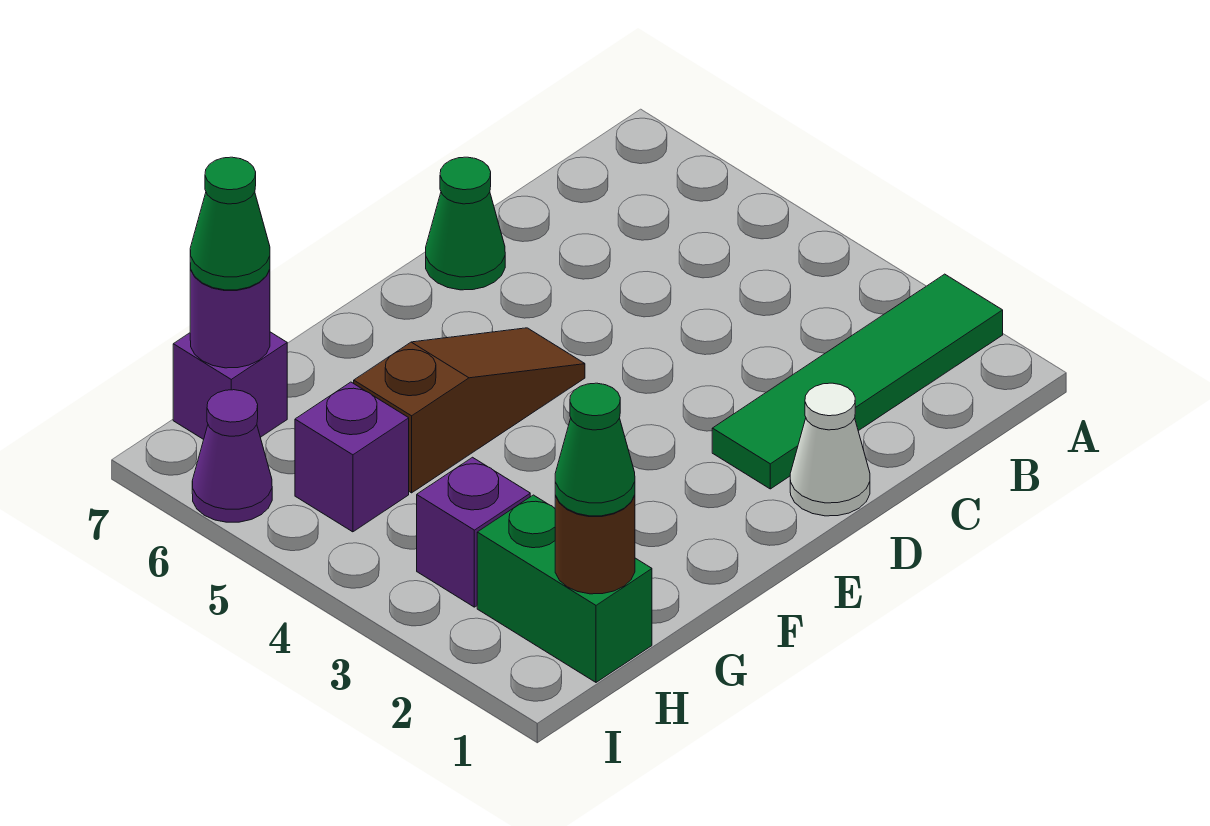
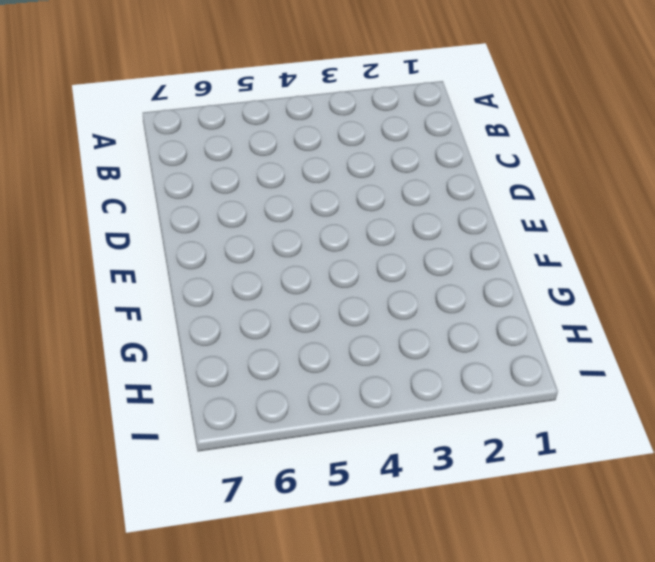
none -> green 1x4 tile [712,274,1003,489]
none -> white 1x1 cone [790,383,870,516]
none -> green 1x1 cone [426,157,505,290]

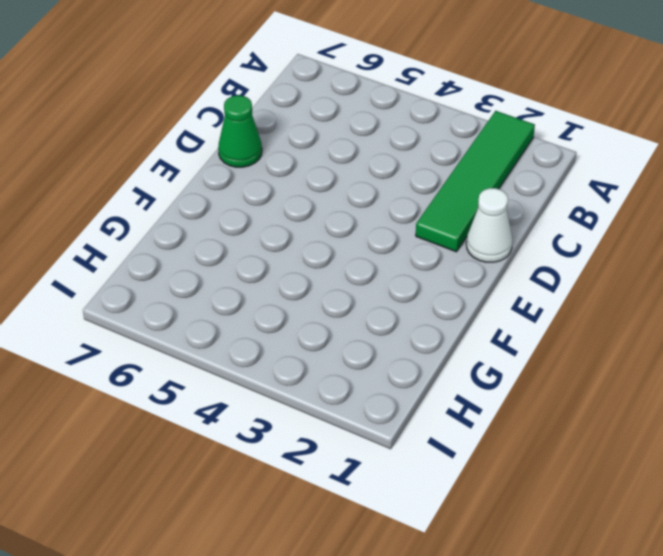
none -> brown 1x3 slope [354,328,585,493]
none -> green 1x2 brick [477,495,652,682]
none -> purple 1x1 brick [417,457,530,607]

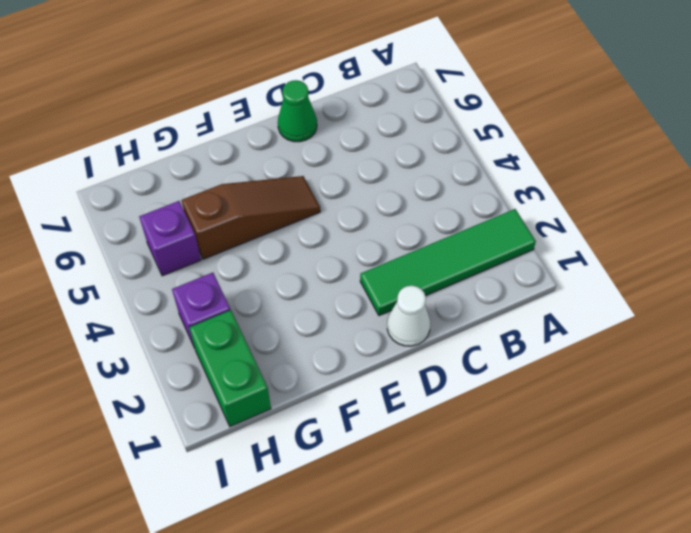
none -> purple 1x1 brick [173,332,287,439]
none -> purple 1x1 cone [192,390,272,522]
none -> brown 1x1 round brick [555,495,635,594]

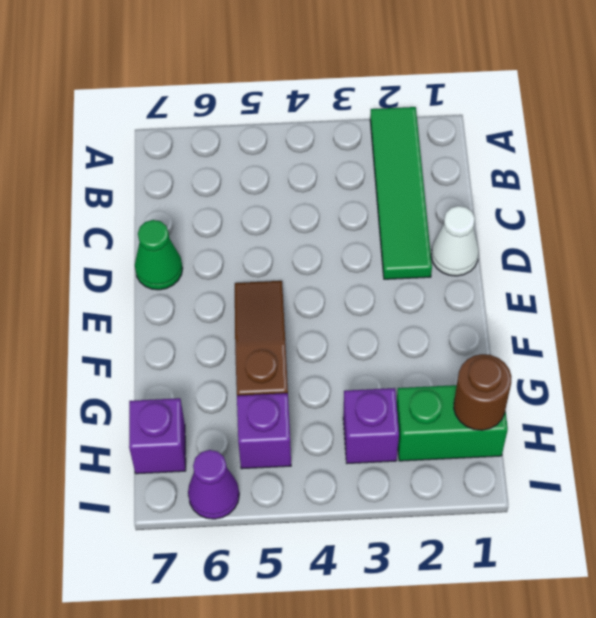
none -> purple 1x1 round brick [190,264,270,368]
none -> green 1x1 cone [555,383,635,516]
none -> green 1x1 cone [190,157,270,290]

